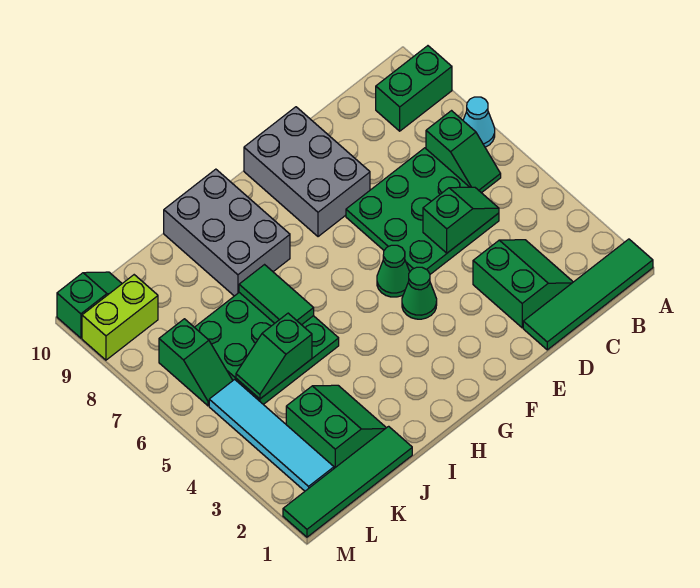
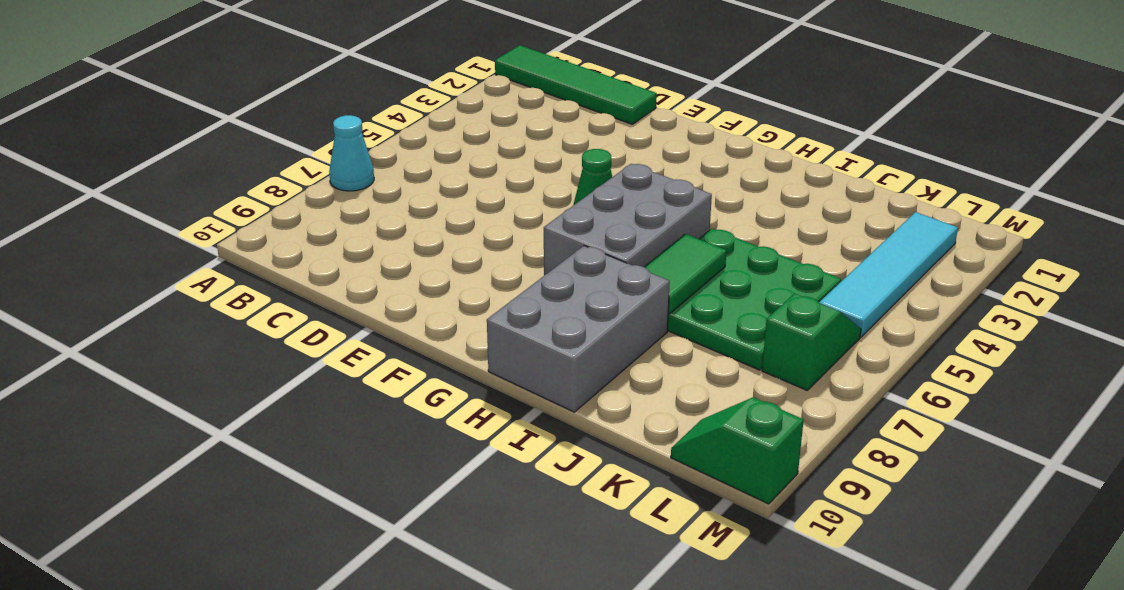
grey 2x3 brick [544,164,712,275] -> grey 2x3 brick moved to [244,107,370,237]
none -> green 1x2 brick [376,46,452,131]
none -> green 1x2 slope [426,111,501,193]
none -> green 2x2 slope [473,240,573,328]

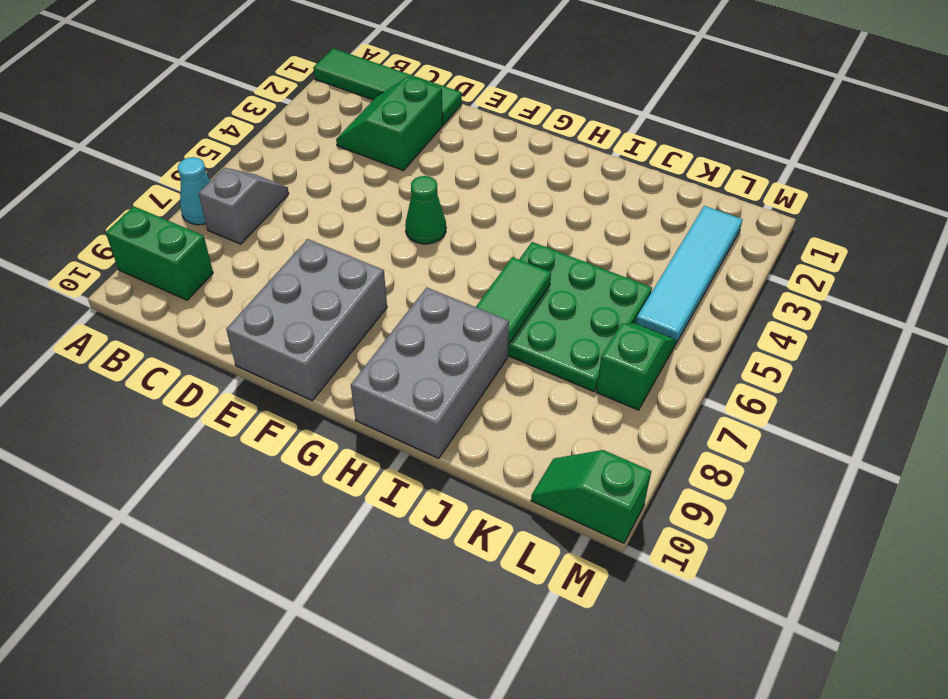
grey 1x2 slope [198,168,289,244] -> green 1x2 slope [426,111,501,193]
none -> green 3x3 plate [346,148,499,274]
none -> green 1x1 cone [402,267,437,319]
none -> green 1x4 tile [283,426,412,537]

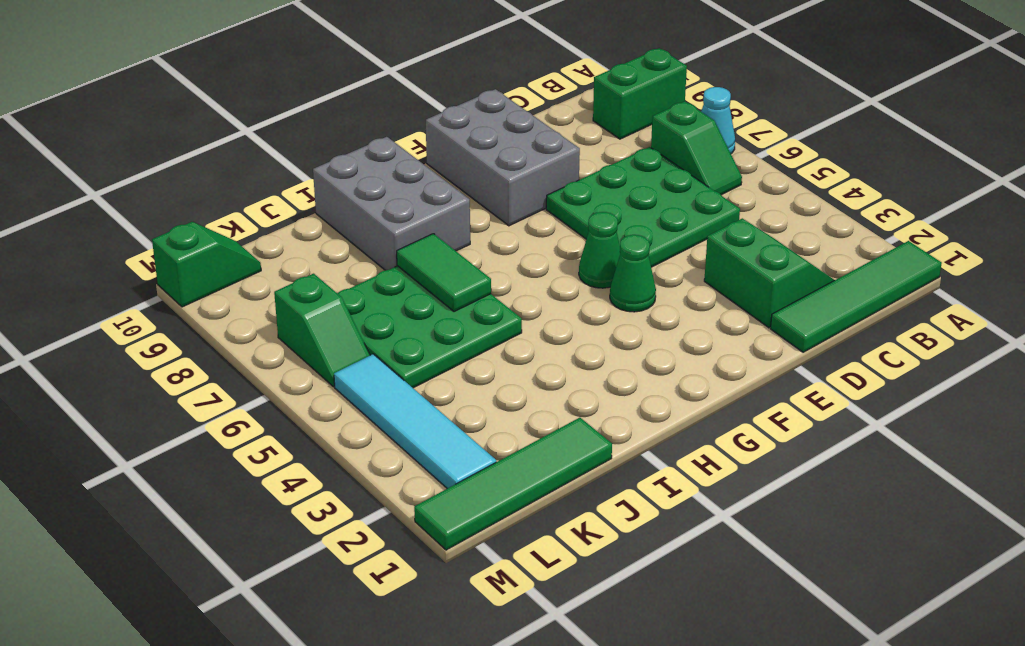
none -> green 2x2 slope [286,385,386,468]
none -> lime 1x2 brick [82,275,158,360]
none -> green 1x2 slope [423,187,499,253]

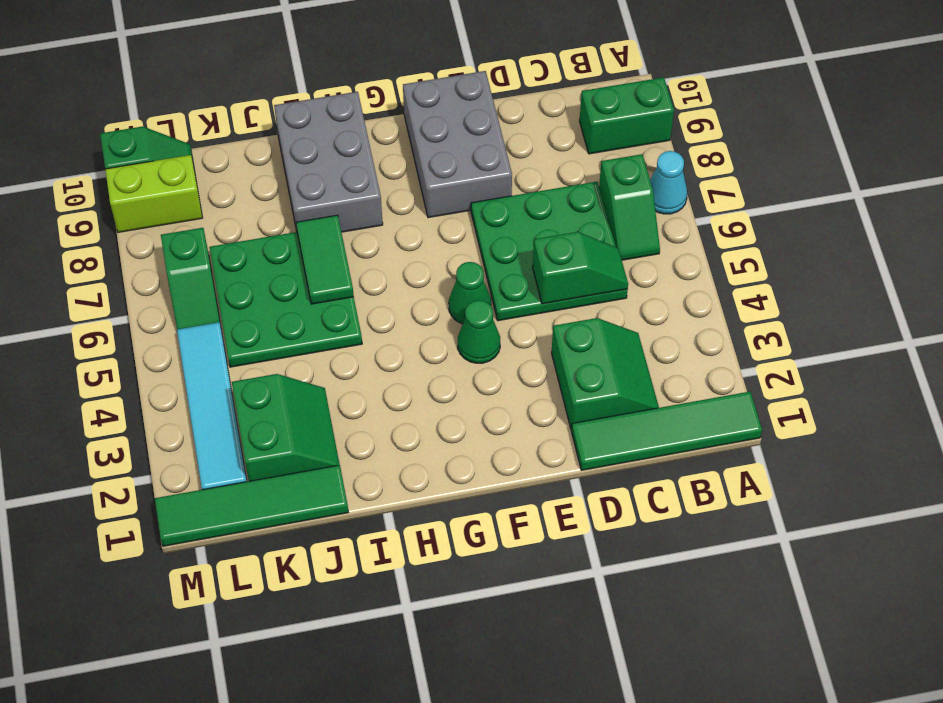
none -> green 1x2 slope [236,313,312,399]

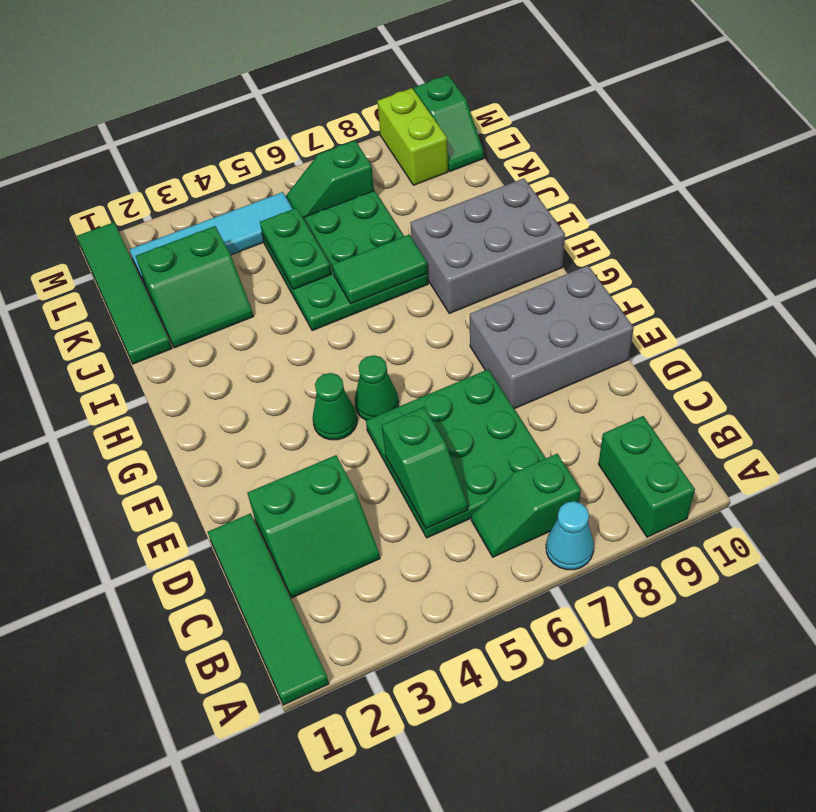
green 1x2 plate [260,208,331,289] -> green 1x2 slope [236,313,312,399]

